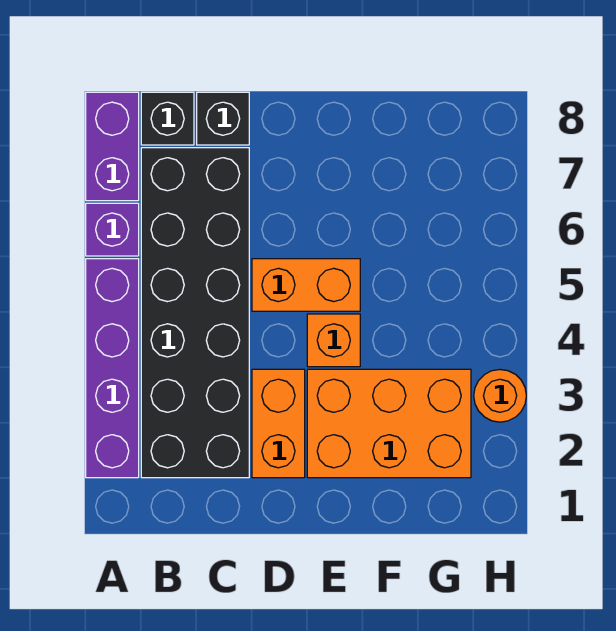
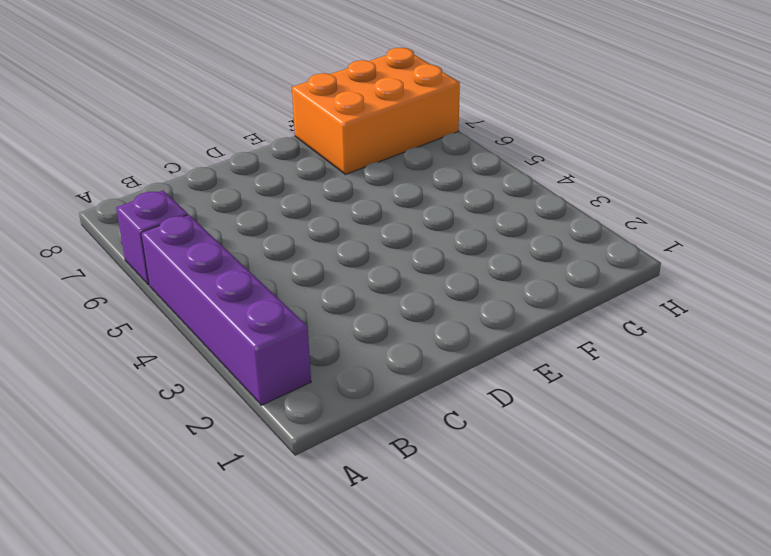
orange 2x3 brick [292,48,460,175] -> orange 2x3 brick moved to [307,369,471,478]
none -> purple 1x2 brick [86,92,139,201]
none -> black 2x6 brick [141,148,249,478]

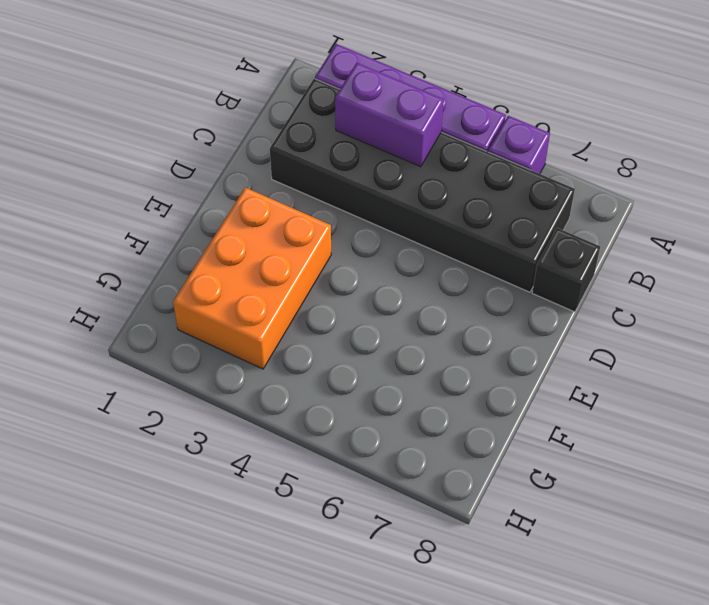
purple 1x2 brick [335,63,444,167] -> purple 1x2 brick moved to [86,92,139,201]
none -> black 1x1 brick [141,92,194,145]
none -> orange 1x2 brick [252,369,305,478]

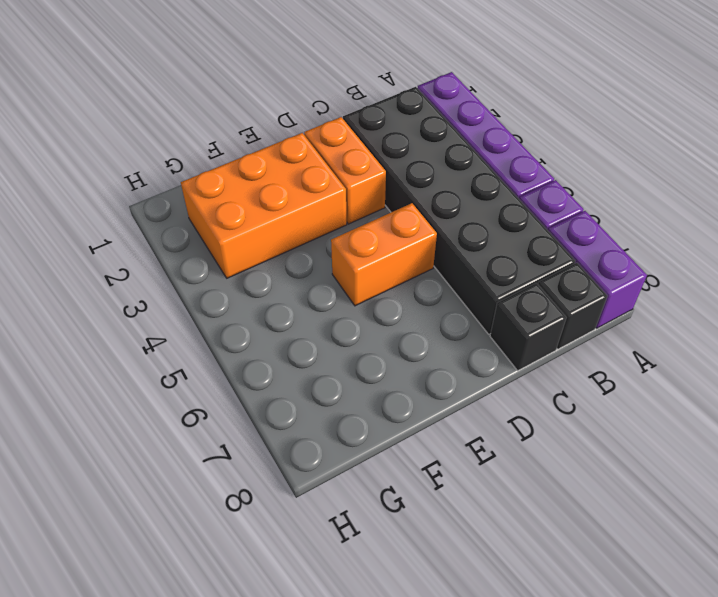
none -> orange 1x1 brick [307,314,360,367]
none -> orange 1x1 round brick [474,370,526,422]

